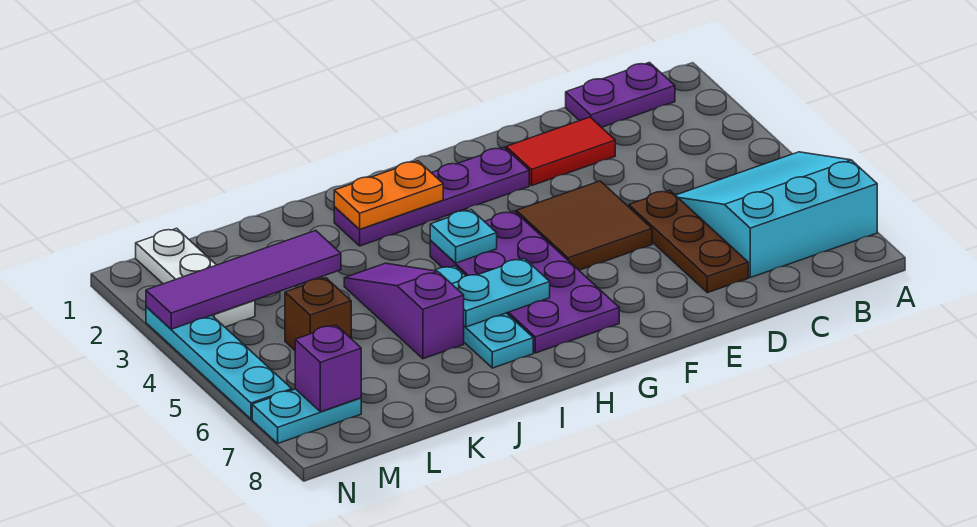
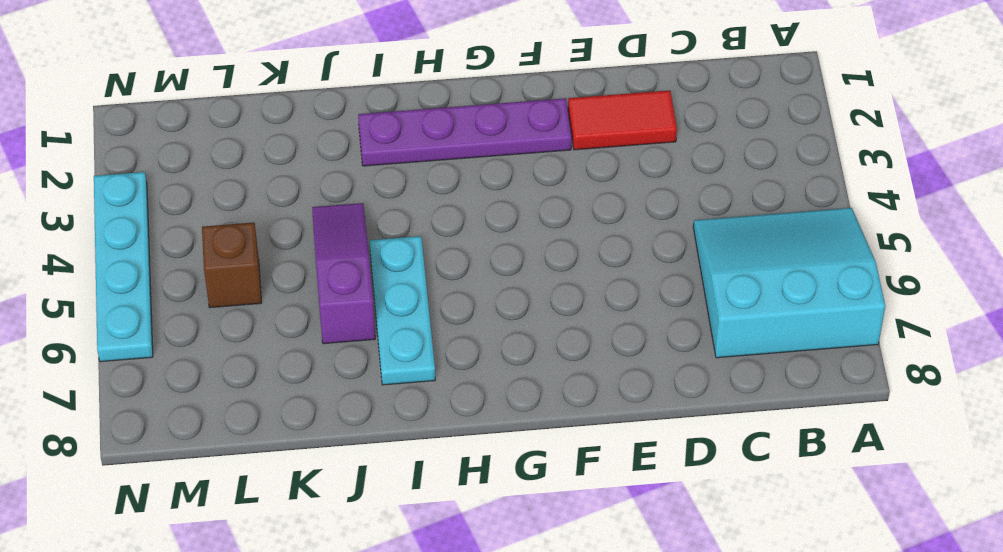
none -> purple 1x2 plate [566,63,675,127]
none -> brown 1x3 plate [629,190,748,293]
none -> brown 2x2 tile [516,181,652,270]

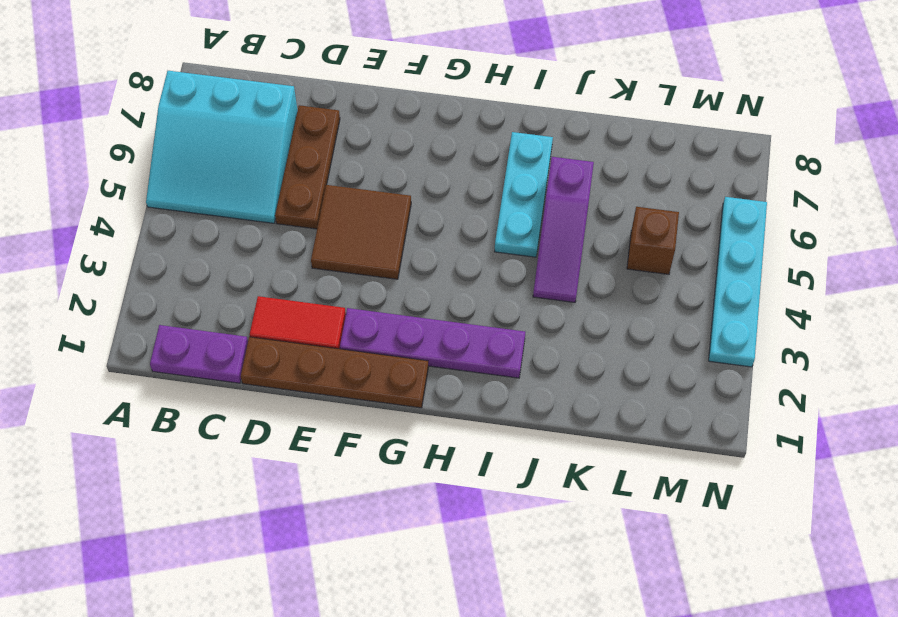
brown 1x4 plate [241,337,428,408] -> none
none -> purple 2x4 plate [430,211,619,353]
none -> white 1x3 plate [136,228,255,327]
none -> cyan 1x2 plate [252,389,361,443]

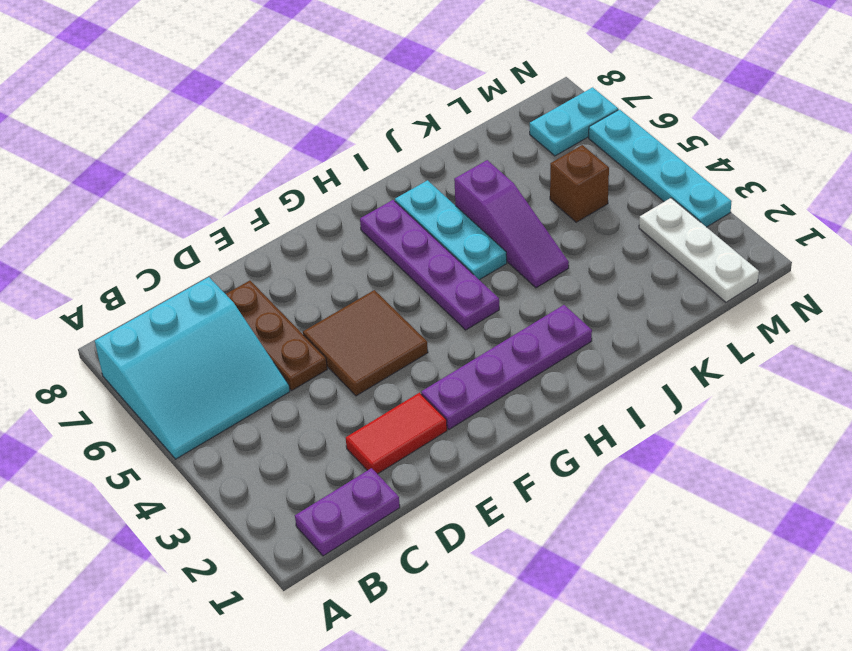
purple 1x4 plate [360,200,499,330] -> purple 2x4 plate [430,211,619,353]
none -> orange 1x2 plate [334,161,443,229]
none -> cyan 1x1 plate [430,210,497,263]
none -> cyan 1x2 plate [452,258,550,327]

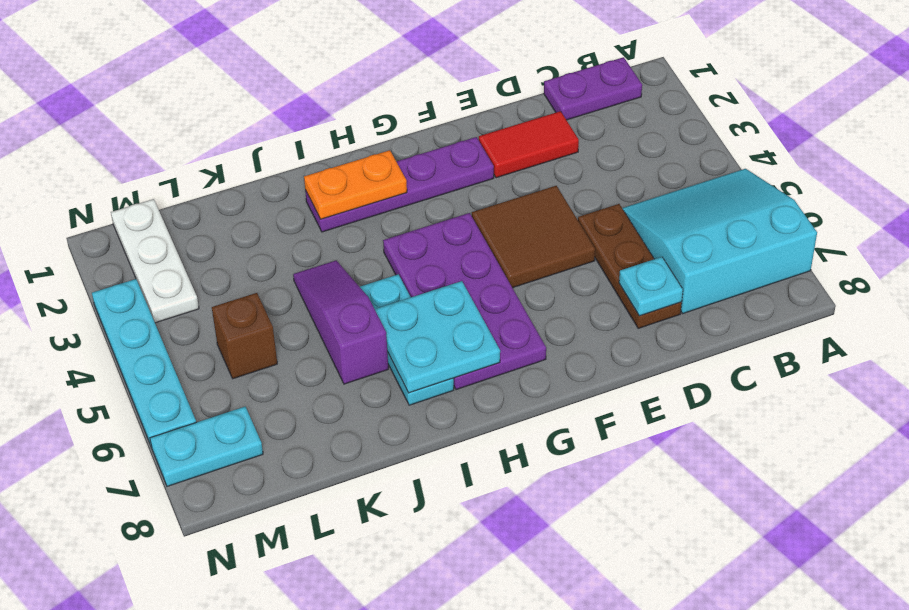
cyan 1x1 plate [619,257,683,316] -> cyan 1x1 plate moved to [430,210,497,263]
cyan 2x2 plate [375,281,500,393] -> cyan 1x2 plate [452,258,550,327]
none -> purple 1x4 tile [146,230,341,329]
none -> purple 1x1 brick [295,325,361,412]

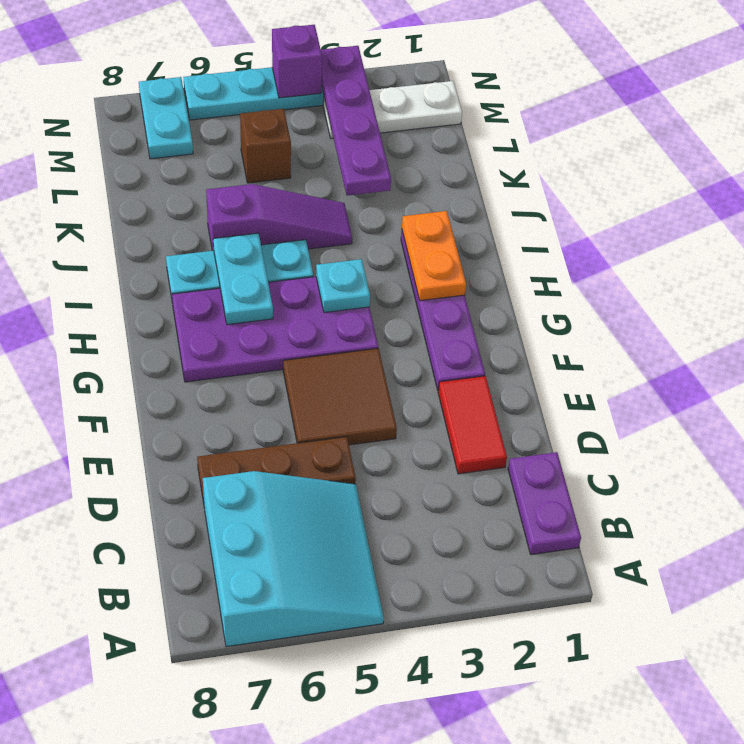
purple 1x4 plate [321,46,391,196] -> purple 1x4 tile [146,230,341,329]
purple 1x1 brick [272,25,322,98] -> purple 1x1 brick moved to [295,325,361,412]

